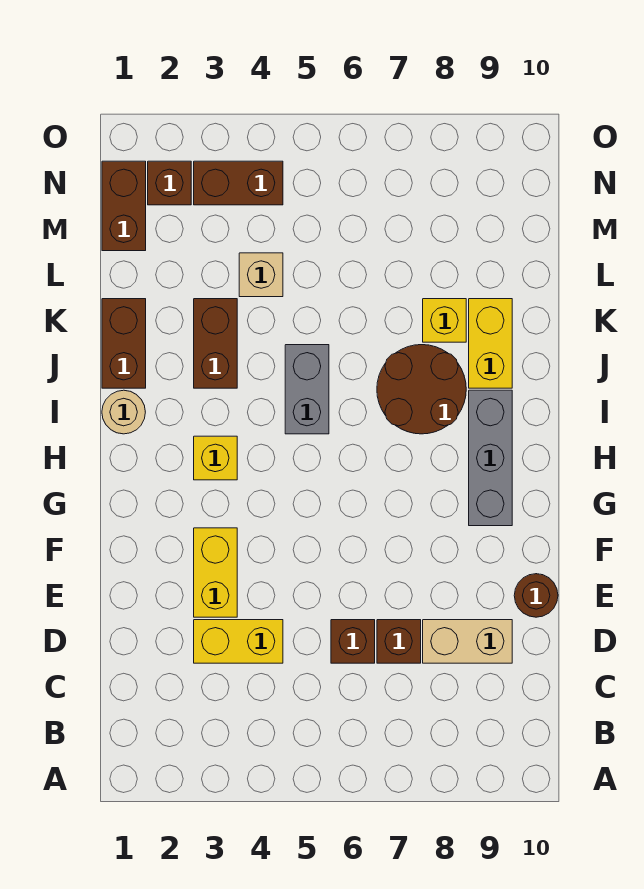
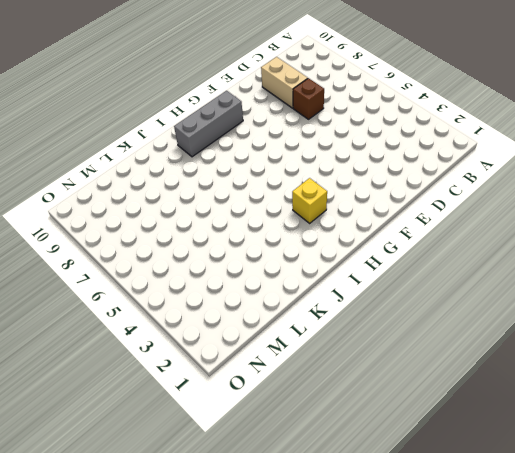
none -> yellow 1x2 brick [194,620,283,663]
none -> brown 1x1 brick [331,620,375,663]
none -> yellow 1x2 brick [194,528,237,617]

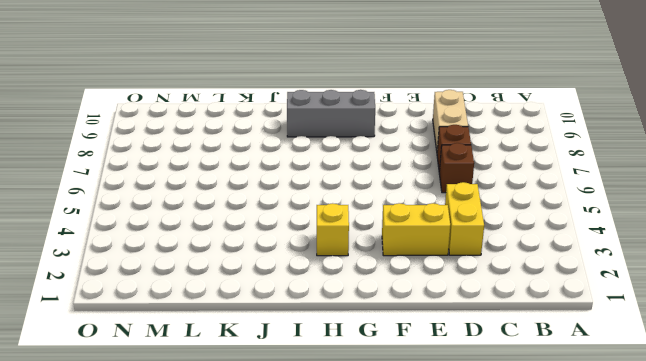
none -> brown 1x1 round brick [514,574,558,617]
none -> tan 1x1 round brick [102,390,145,434]
none -> grey 1x2 brick [285,345,329,434]

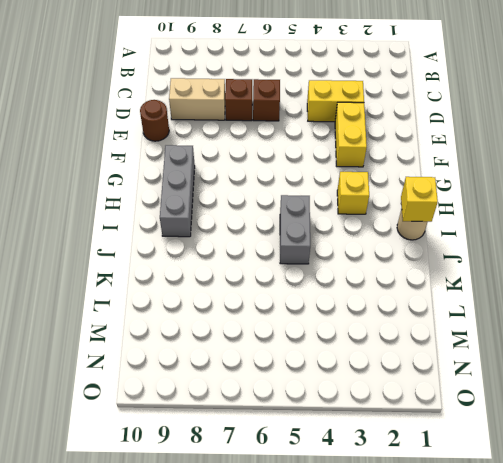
yellow 1x1 brick [401,177,438,222] -> yellow 1x1 brick moved to [423,299,466,342]
none -> brown 2x2 round brick [377,345,466,434]
none -> brown 1x2 brick [102,299,146,388]
none -> brown 1x2 brick [194,299,237,388]

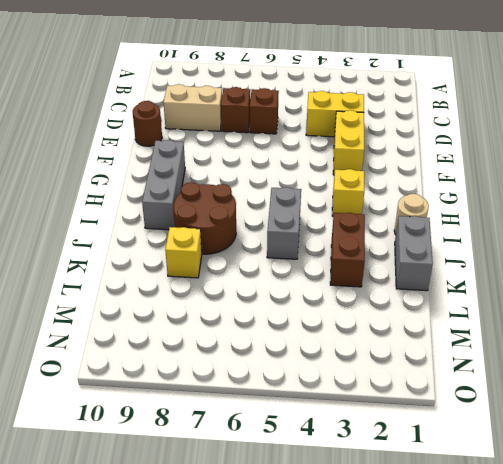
grey 1x2 brick [395,216,433,291] -> brown 1x2 brick [102,299,146,388]
none -> yellow 1x2 brick [469,299,512,388]
none -> tan 1x1 brick [239,253,283,297]
none -> brown 1x2 brick [102,161,146,251]

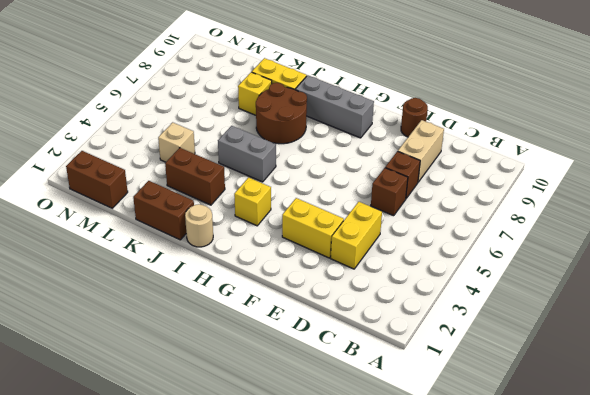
none -> brown 1x1 brick [148,161,191,205]
none -> brown 1x2 brick [194,161,283,205]

